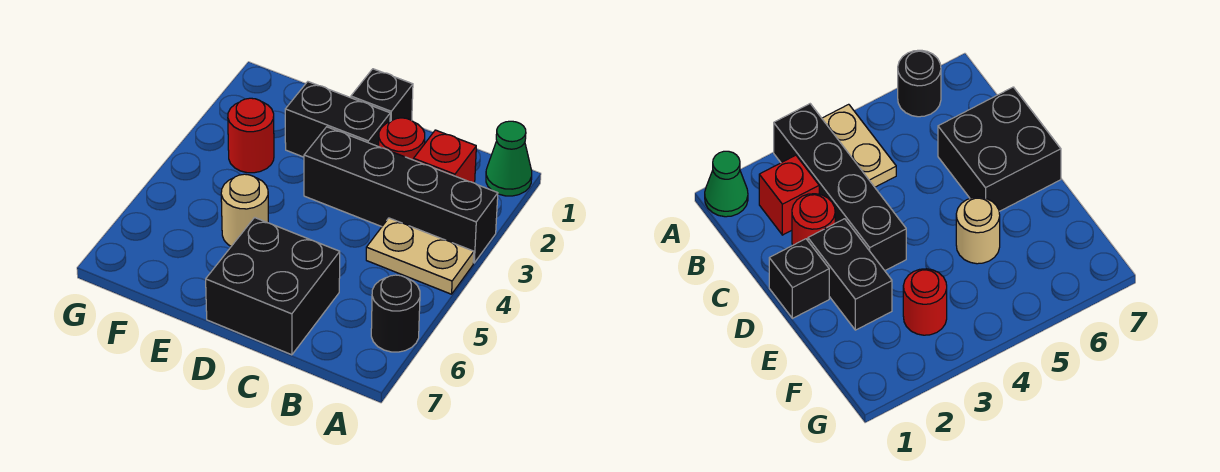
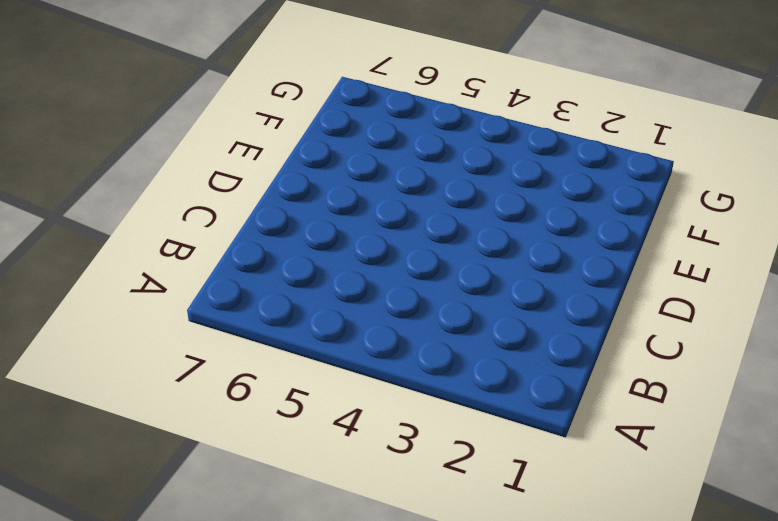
none -> green 1x1 cone [486,121,532,196]
none -> black 1x4 brick [304,127,498,263]

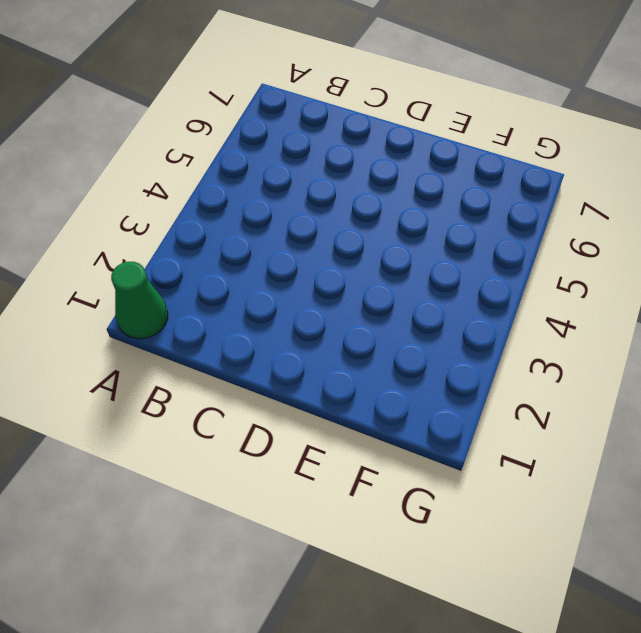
none -> black 1x4 brick [304,127,498,263]
none -> tan 1x2 plate [366,218,474,294]

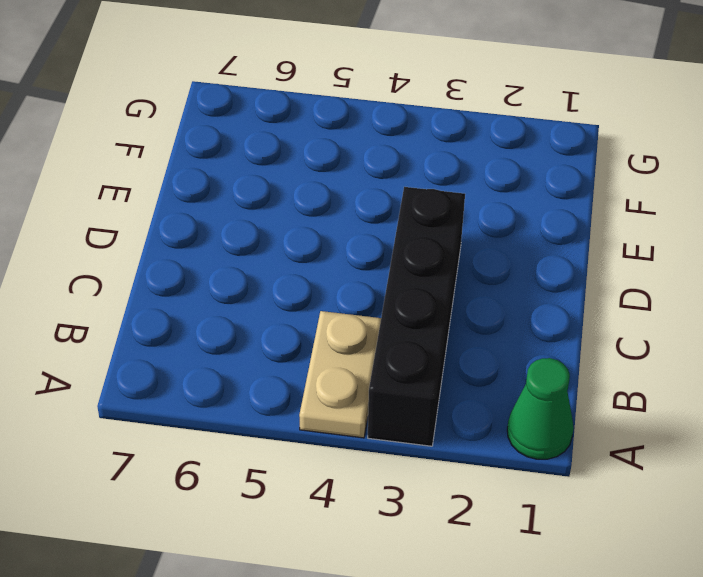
none -> black 1x1 round brick [371,275,420,352]
none -> red 1x1 brick [414,130,476,183]

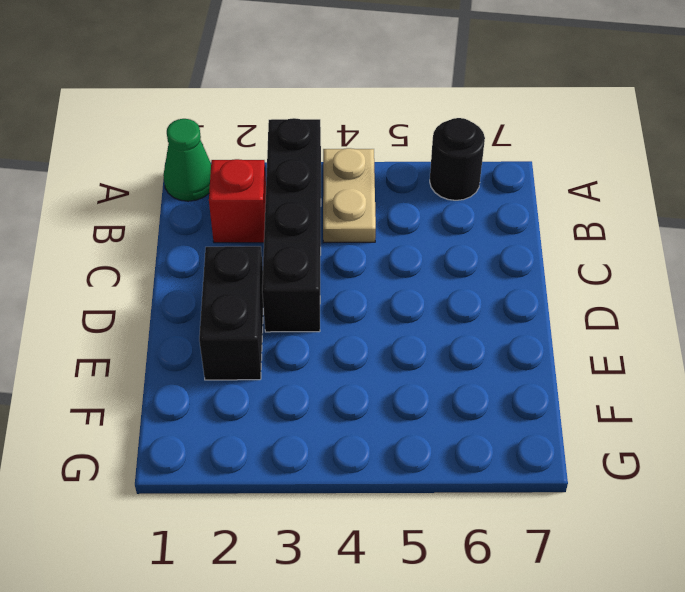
none -> red 1x1 round brick [379,118,425,160]
none -> black 2x2 brick [206,218,340,355]

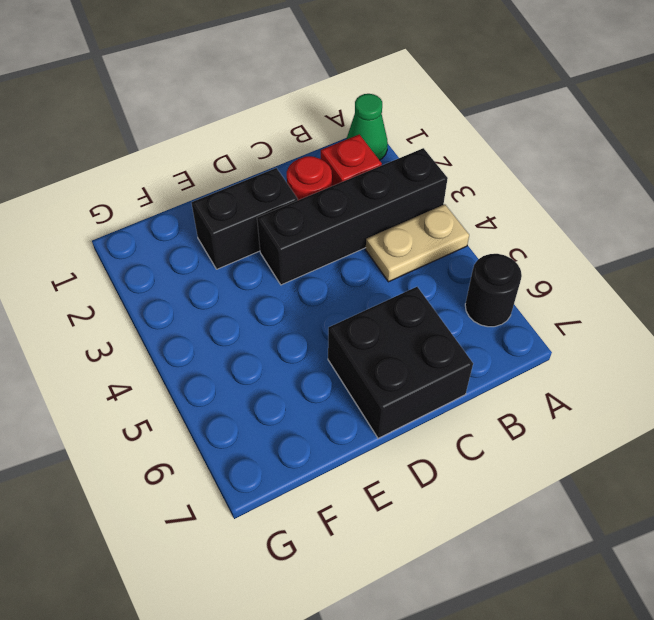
none -> black 1x1 brick [351,69,413,121]
none -> tan 1x1 round brick [221,174,268,246]

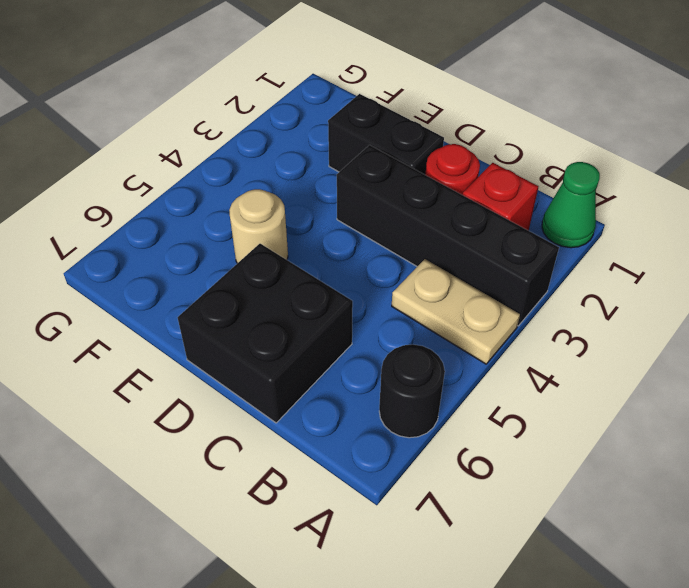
none -> black 1x1 brick [351,69,413,121]
none -> red 1x1 round brick [228,98,274,173]

